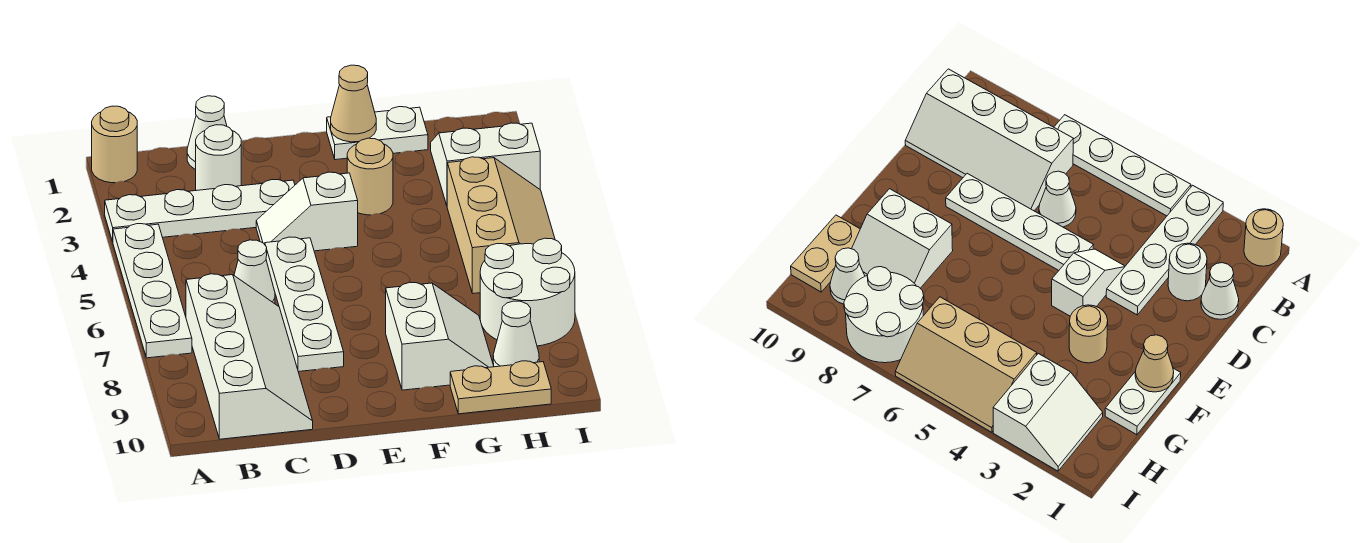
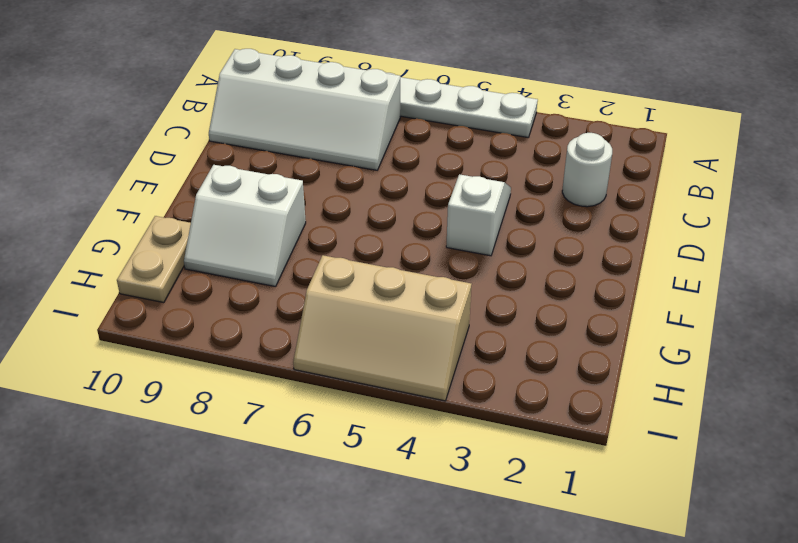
none -> tan 1x1 round brick [92,106,137,183]
none -> white 1x4 plate [105,180,295,242]
none -> white 1x1 cone [187,96,227,169]

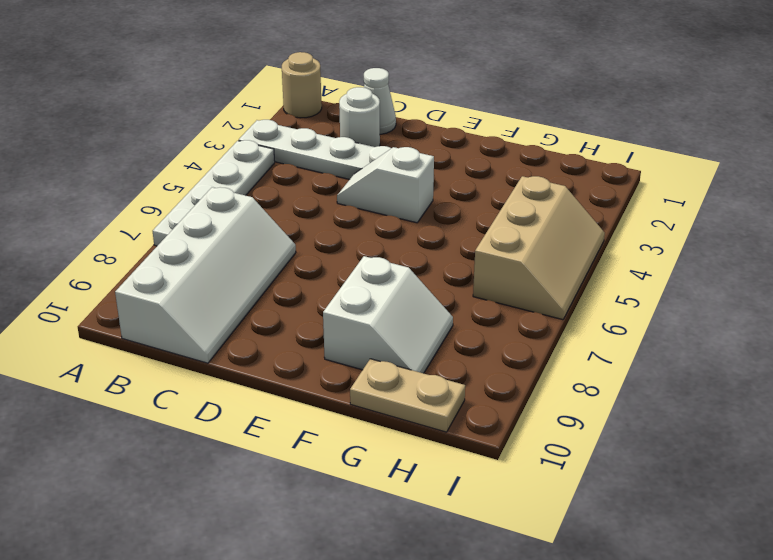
none -> white 1x1 cone [234,240,275,304]
none -> white 1x4 plate [265,237,344,372]
none -> white 1x2 plate [327,107,428,160]

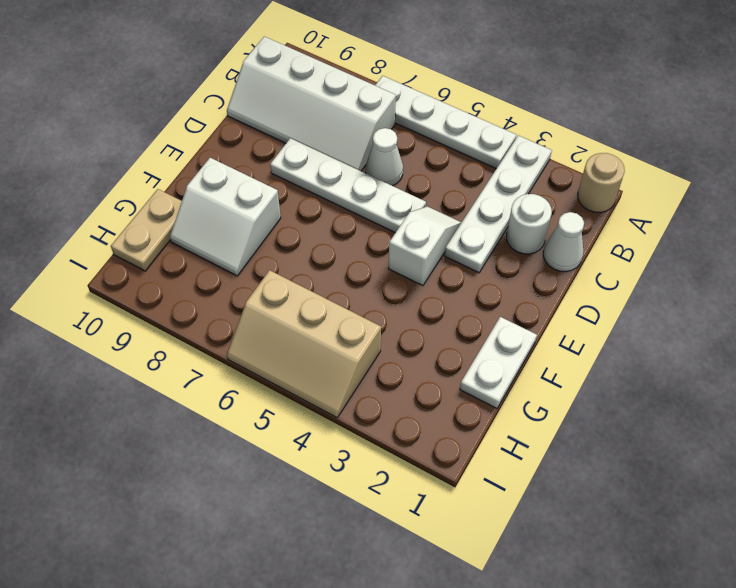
none -> tan 1x1 round brick [347,138,393,215]
none -> white 2x2 slope [431,123,540,205]
none -> white 2x2 round brick [480,238,575,346]

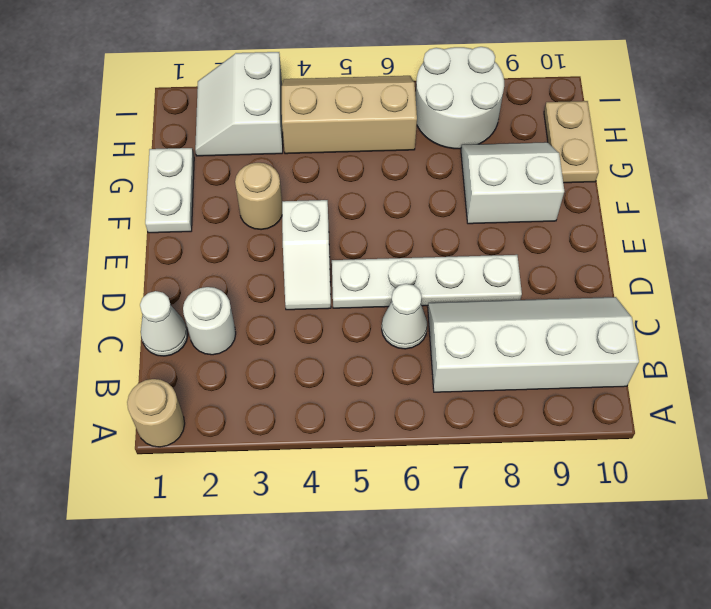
none -> white 1x4 plate [105,180,295,242]
none -> white 1x4 plate [113,224,192,358]
none -> white 1x1 cone [493,301,539,367]

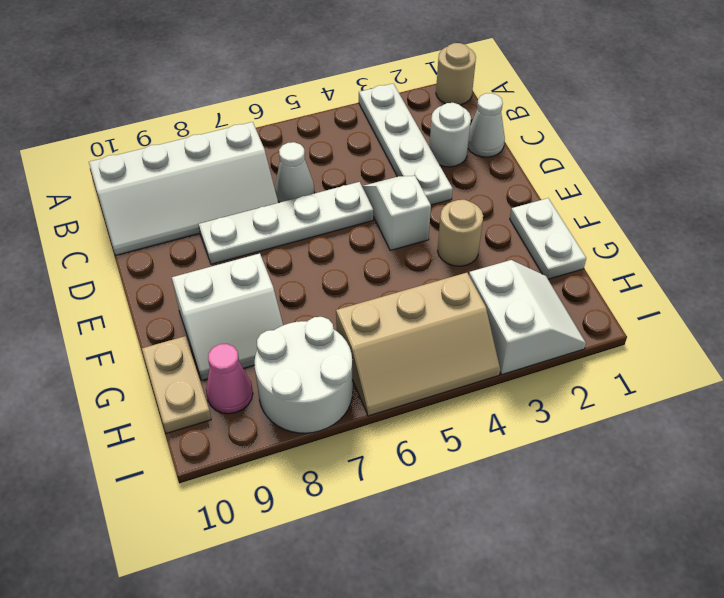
pink 1x1 cone [206,344,253,414] -> white 1x1 cone [493,301,539,367]
none -> white 1x4 plate [113,224,192,358]
none -> tan 1x1 cone [331,65,376,142]

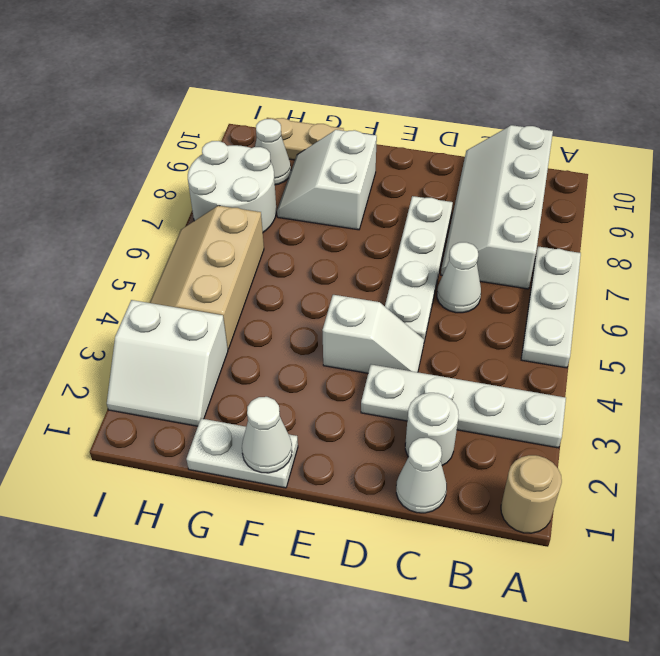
white 1x3 plate [521,246,581,368] -> white 1x4 plate [113,224,192,358]
white 1x1 cone [242,397,292,473] -> tan 1x1 cone [331,65,376,142]
none -> tan 1x1 round brick [347,138,393,215]

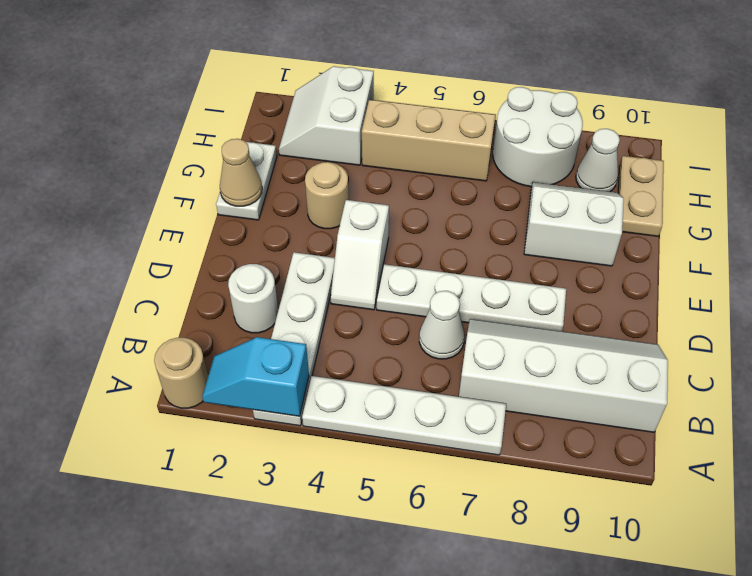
cyan 1x2 slope [202,337,309,416] -> none
none -> white 1x1 cone [187,96,227,169]

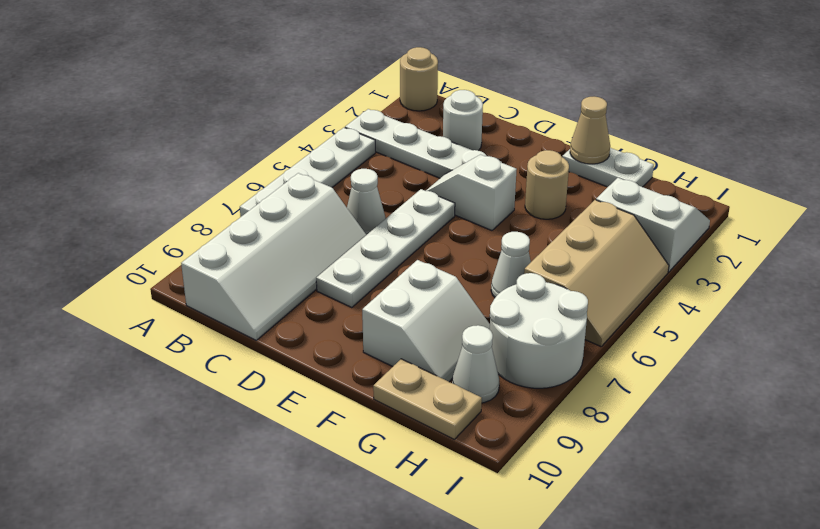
white 1x1 cone [491,232,531,297] -> white 1x1 cone moved to [187,96,227,169]

